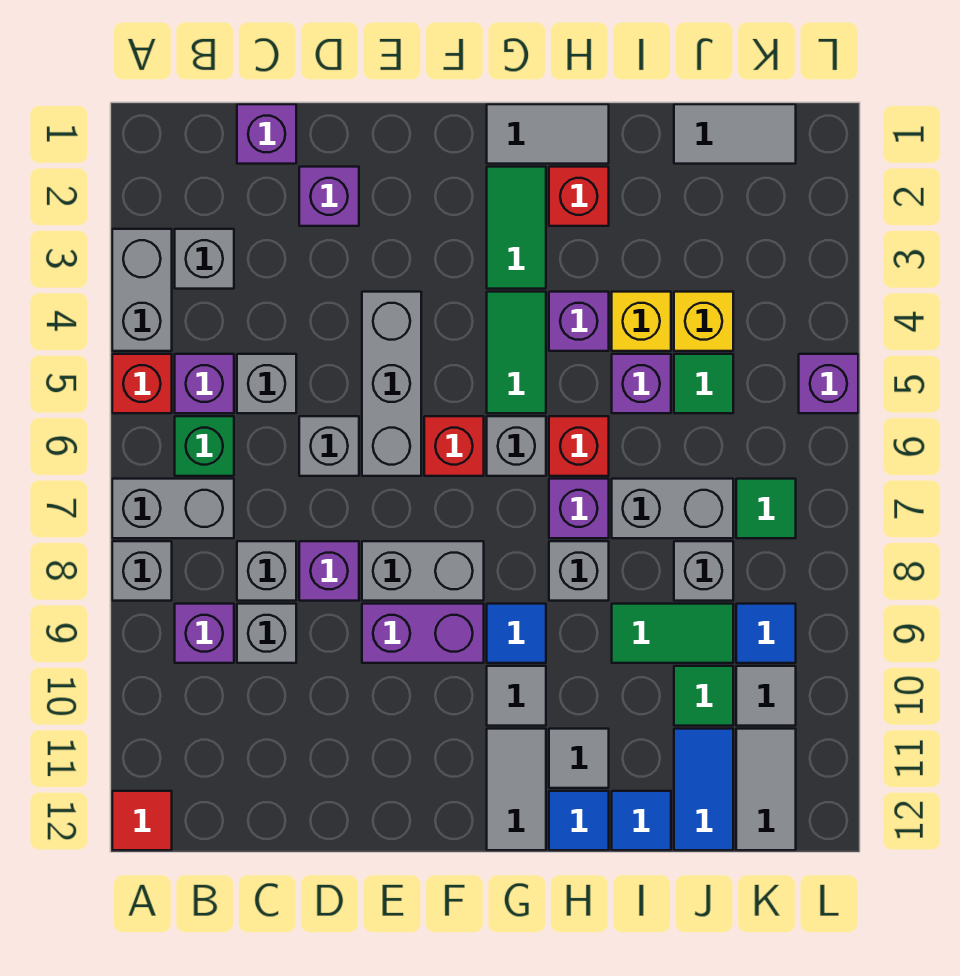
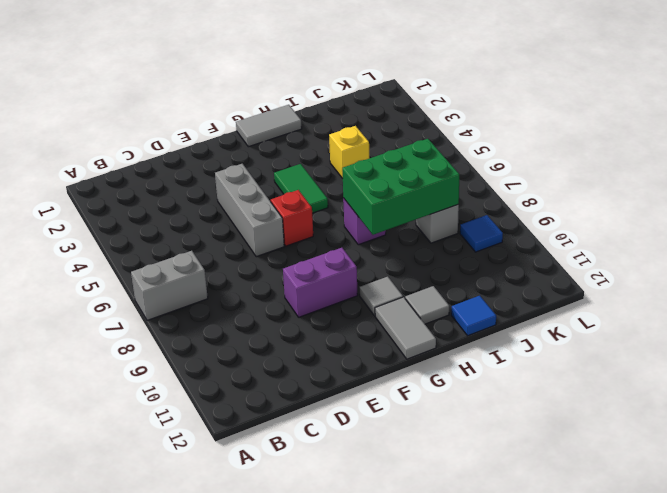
green 2x3 brick [342,139,459,235] -> none
none -> grey 1x2 brick [112,229,172,351]
none -> red 1x1 brick [112,354,172,413]
none -> grey 1x1 brick [112,541,172,601]
none -> red 1x1 tile [112,791,172,850]

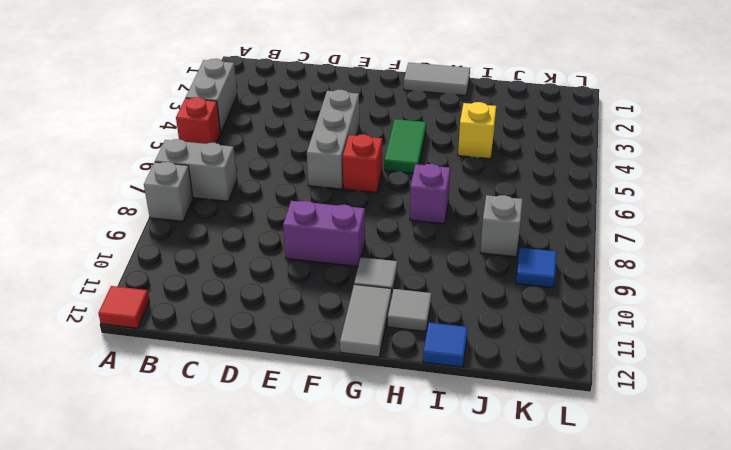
none -> grey 1x1 brick [175,229,234,289]
none -> purple 1x1 brick [175,354,234,413]
none -> green 1x1 brick [175,416,234,476]
none -> purple 1x1 brick [175,604,234,663]

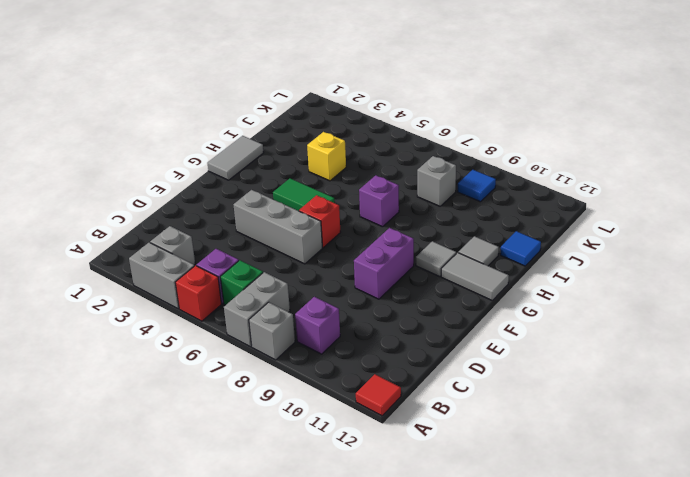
none -> purple 1x1 brick [237,104,296,164]
none -> grey 1x1 brick [237,354,296,413]
none -> grey 1x1 brick [237,541,296,601]
none -> grey 1x1 brick [237,604,296,663]

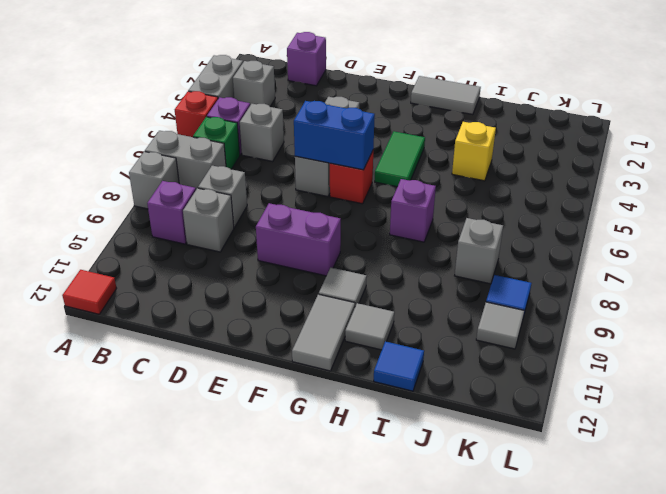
blue 1x2 brick [294,101,375,170] -> none
none -> purple 1x1 brick [299,167,359,226]
none -> grey 1x1 brick [299,416,359,476]
none -> purple 1x1 brick [299,541,359,601]
none -> grey 1x2 brick [362,541,484,601]

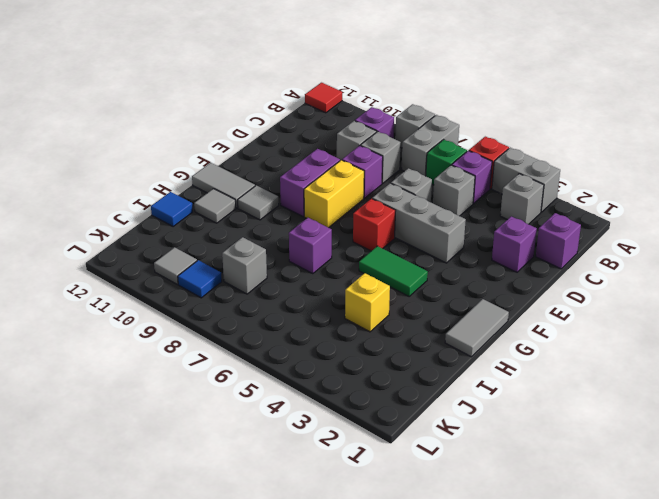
yellow 1x2 brick [304,160,364,228] -> grey 1x2 brick [362,541,484,601]
none -> green 1x2 tile [487,167,546,289]
none -> grey 1x1 brick [487,416,546,476]
none -> blue 1x1 tile [487,604,546,663]
none -> red 1x1 brick [549,167,609,226]

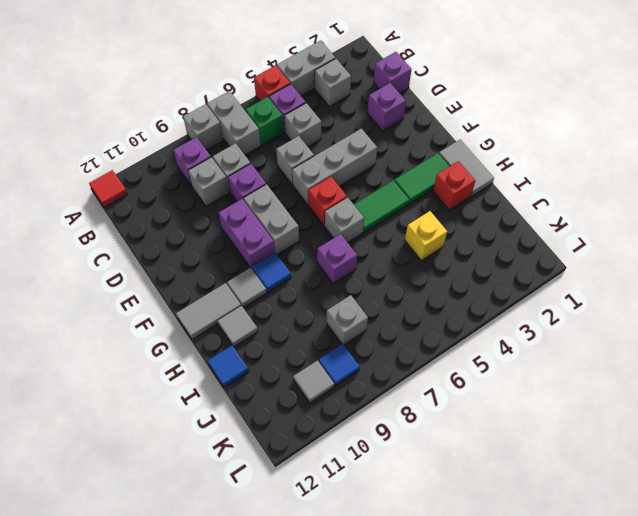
none -> purple 1x1 brick [549,292,609,351]
none -> red 1x1 brick [549,416,609,476]
none -> grey 1x1 brick [549,541,609,601]
none -> blue 1x1 tile [549,791,609,850]

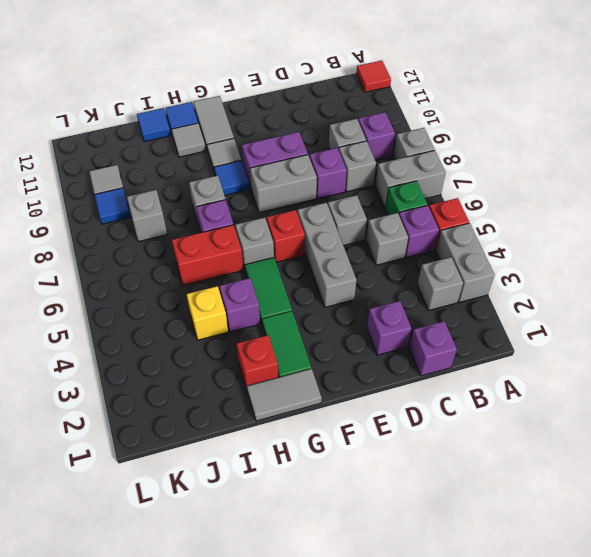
red 1x2 brick [172,225,243,285] -> red 1x1 brick [549,416,609,476]
none -> purple 1x1 brick [612,354,671,413]
none -> grey 1x2 brick [612,479,733,538]
none -> green 1x2 tile [612,604,733,663]
none -> grey 1x2 tile [674,104,796,164]

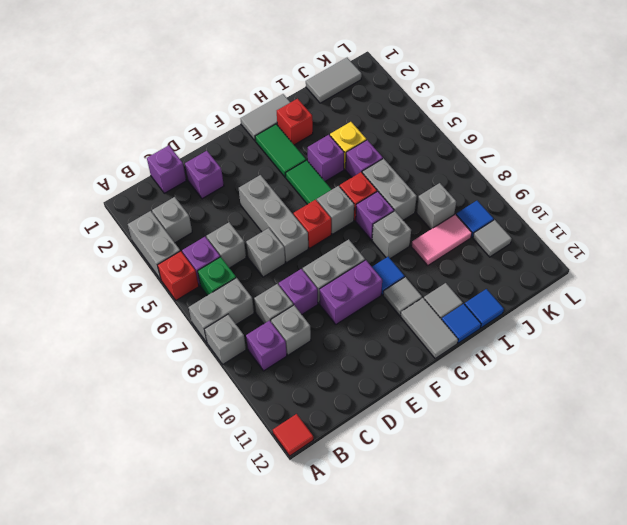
grey 1x2 brick [362,158,417,220] -> grey 1x2 brick turned to [612,479,733,538]
pink 1x2 tile [411,214,472,265] -> green 1x2 tile [612,604,733,663]
none -> yellow 1x1 brick [674,292,733,351]
none -> green 1x1 tile [674,354,733,413]
none -> green 1x1 tile [674,666,733,726]
none -> blue 1x2 tile [674,729,733,850]

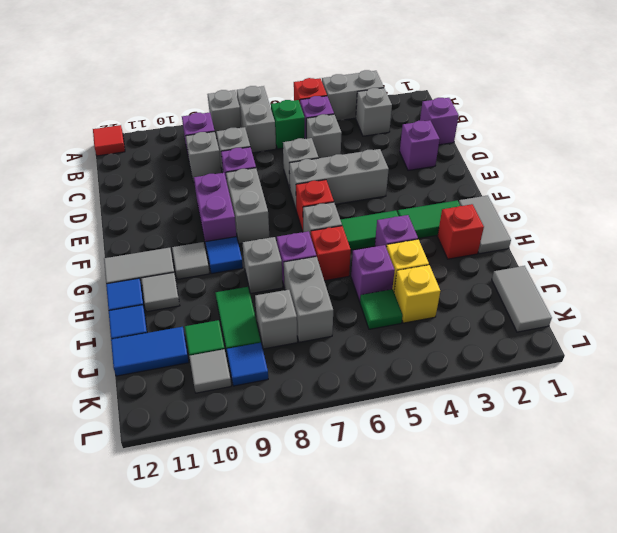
none -> green 1x1 tile [736,479,796,538]
none -> grey 1x2 tile [736,729,796,850]
none -> purple 1x1 brick [799,354,858,413]

